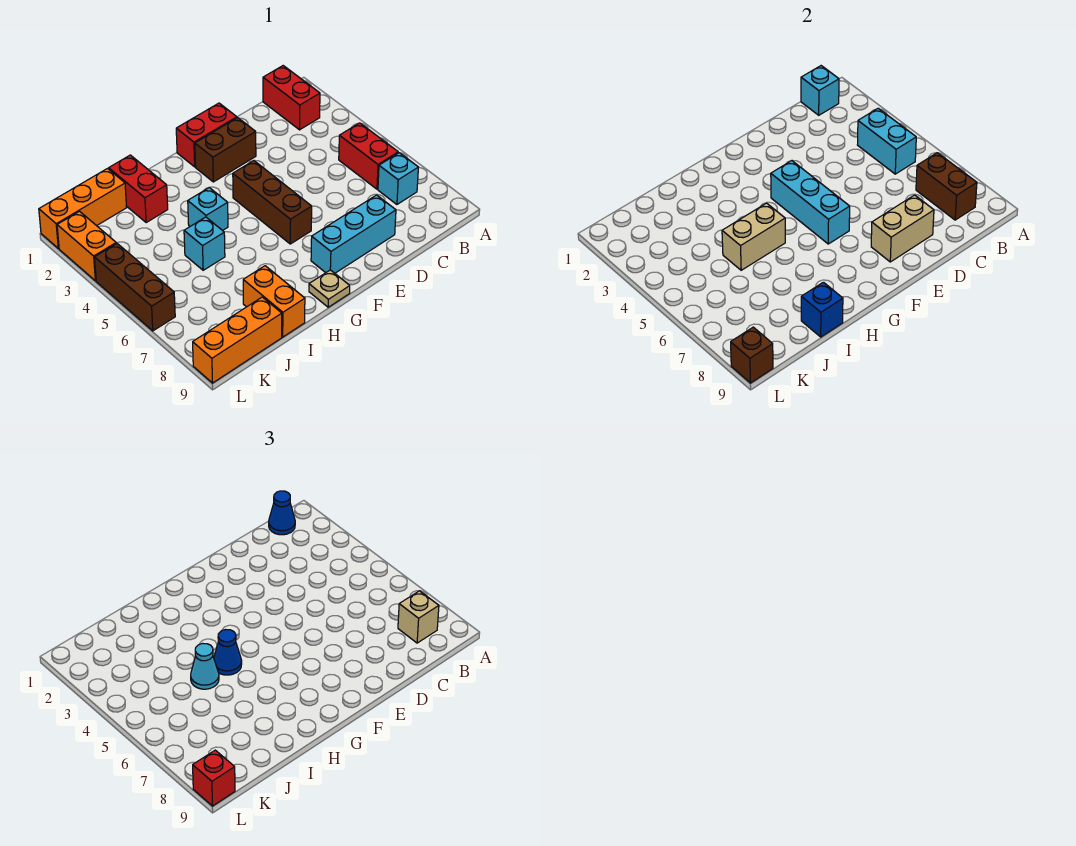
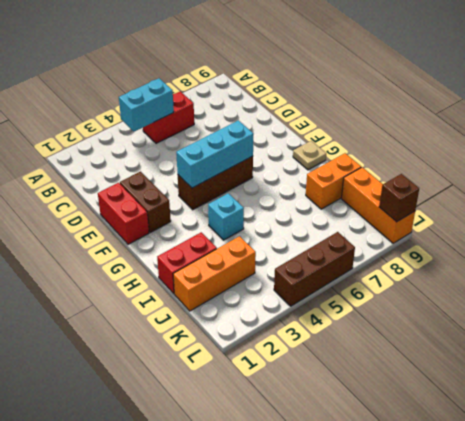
orange 1x3 brick [173,236,256,311] -> orange 1x3 brick turned to [39,169,127,248]
none -> red 1x2 brick [263,66,320,130]
none -> cyan 1x1 brick [378,153,418,204]
none -> cyan 1x3 brick [311,195,396,273]

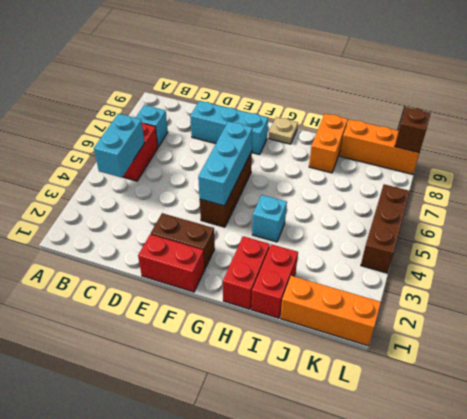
red 1x2 brick [223,236,270,309] -> red 1x2 brick moved to [263,66,320,130]
none -> cyan 1x1 brick [184,217,225,270]
none -> orange 1x2 brick [57,211,116,281]
none -> cyan 1x1 brick [801,66,839,115]

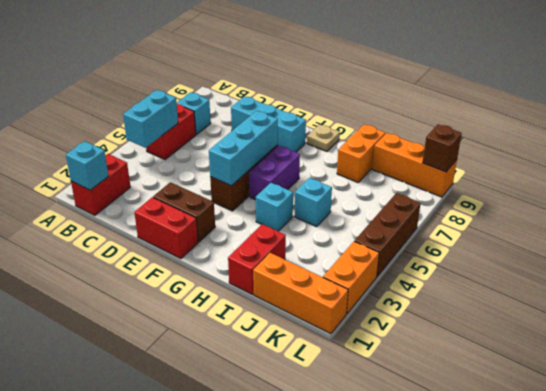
purple 1x2 brick [249,145,300,200] -> none
none -> brown 1x2 brick [916,153,977,220]
none -> tan 1x2 brick [871,195,934,262]
none -> tan 1x2 brick [722,203,785,270]

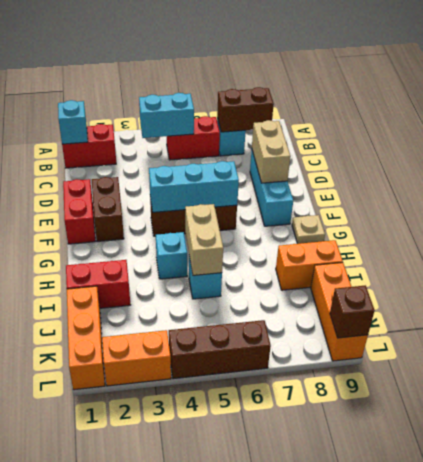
none -> blue 1x1 brick [801,282,843,337]
none -> blue 1x1 cone [269,491,295,535]
none -> tan 1x1 brick [398,591,439,643]

